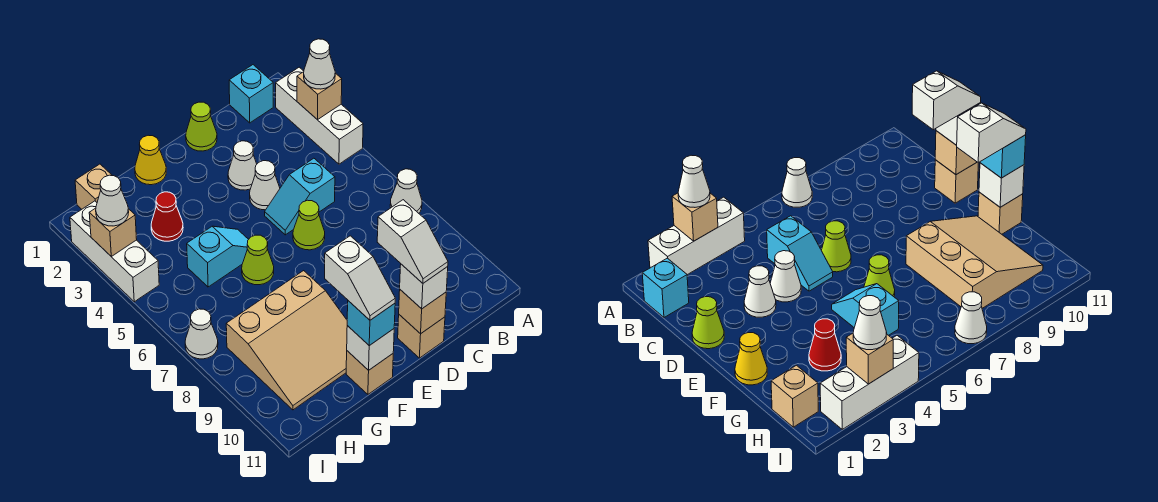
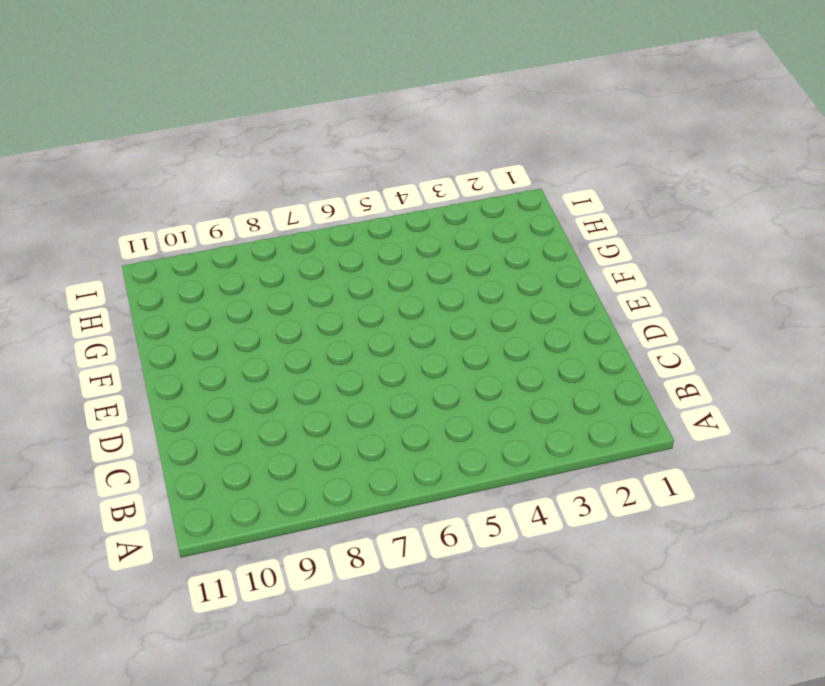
none -> white 1x3 brick [276,67,363,164]
none -> white 1x1 cone [390,169,422,213]
none -> cyan 1x1 brick [229,65,273,123]

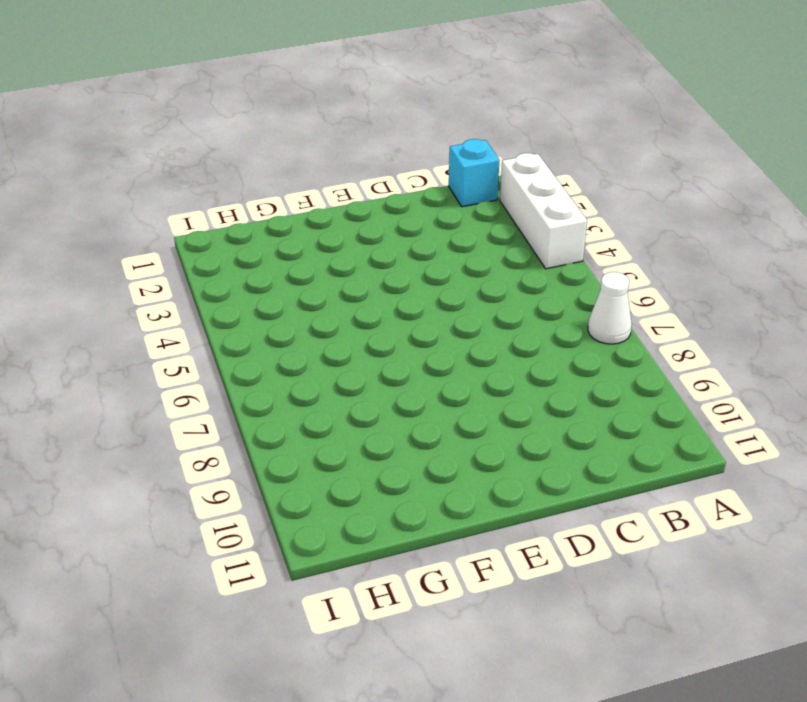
none -> cyan 1x2 slope [265,158,335,235]
none -> lime 1x1 cone [186,102,217,151]
none -> white 1x1 cone [228,141,257,190]

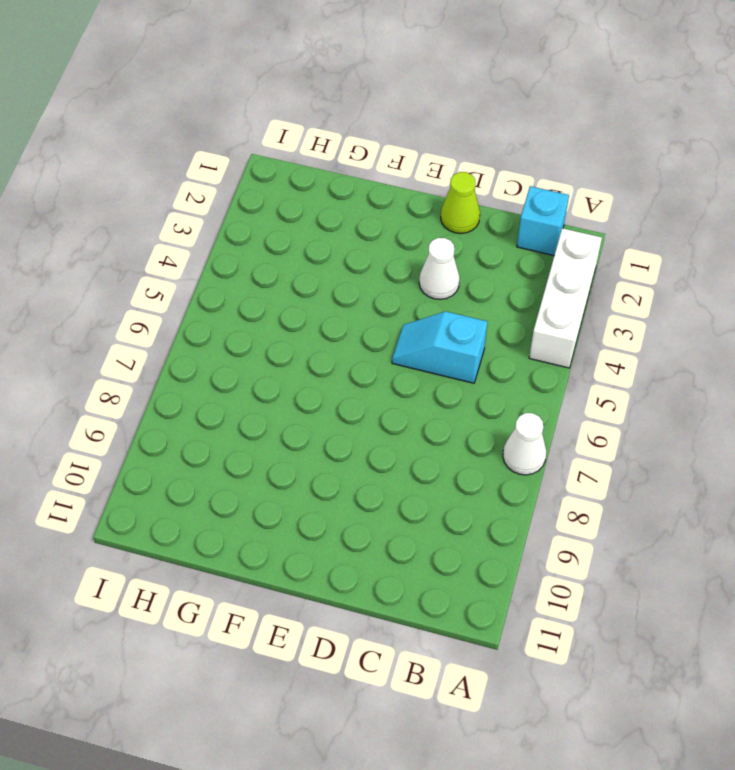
none -> white 1x1 cone [250,161,280,210]
none -> lime 1x1 cone [293,200,325,250]
none -> tan 1x1 brick [398,315,445,358]

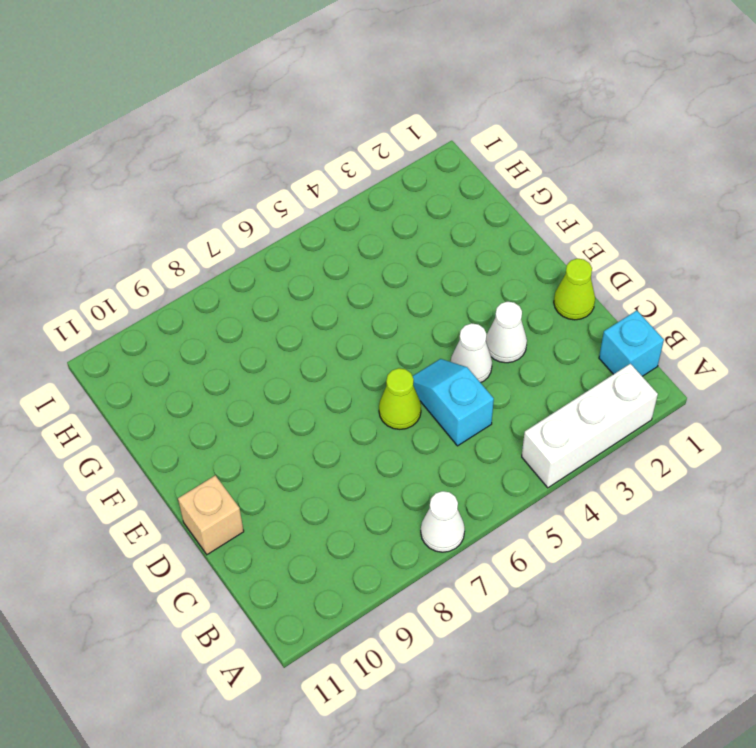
none -> yellow 1x1 cone [135,135,166,185]
none -> cyan 1x2 slope [187,226,249,287]
none -> lime 1x1 cone [242,235,274,285]

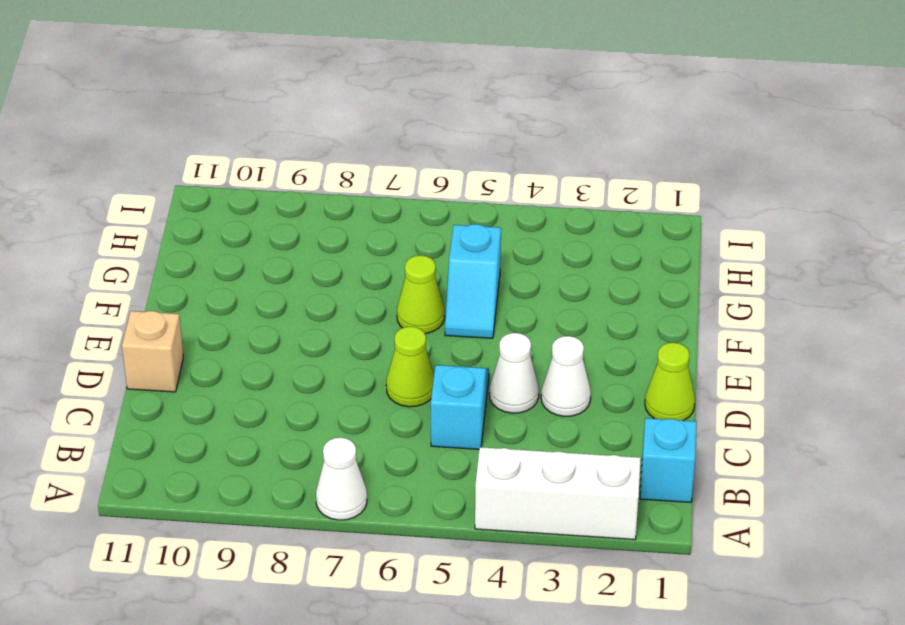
none -> yellow 1x1 cone [135,135,166,185]
none -> tan 3x3 slope [226,271,347,410]
none -> tan 1x1 brick [346,351,393,394]

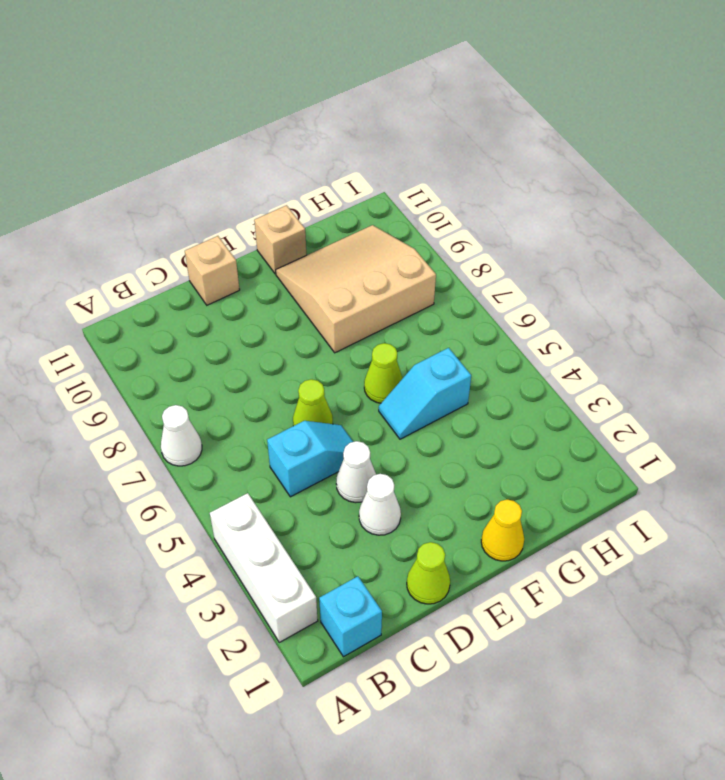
none -> red 1x1 cone [151,192,183,241]
none -> tan 1x1 brick [75,164,112,209]
none -> white 1x3 brick [70,201,159,302]

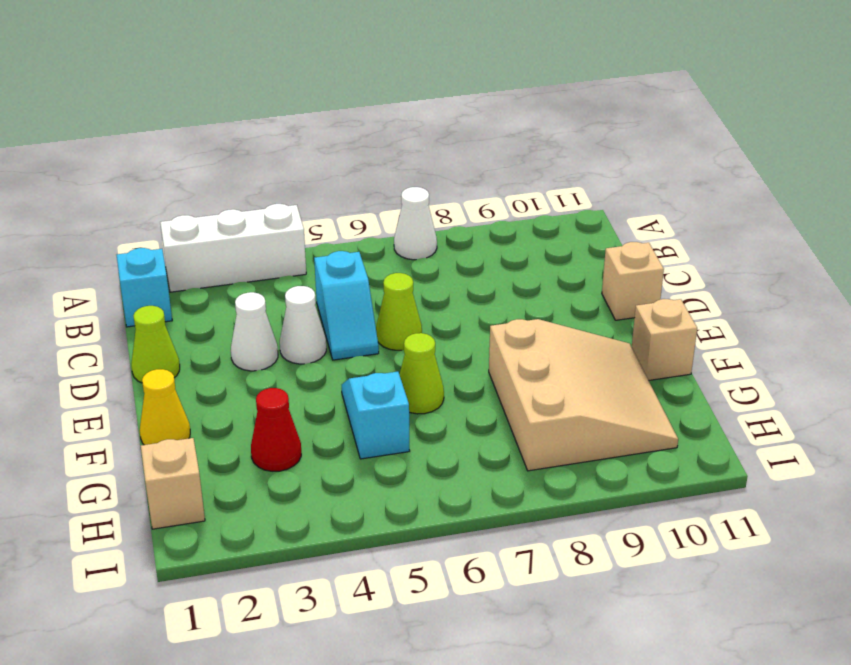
none -> white 1x3 brick [70,201,159,302]
none -> white 1x1 cone [185,309,218,359]
none -> tan 1x1 brick [297,72,342,120]

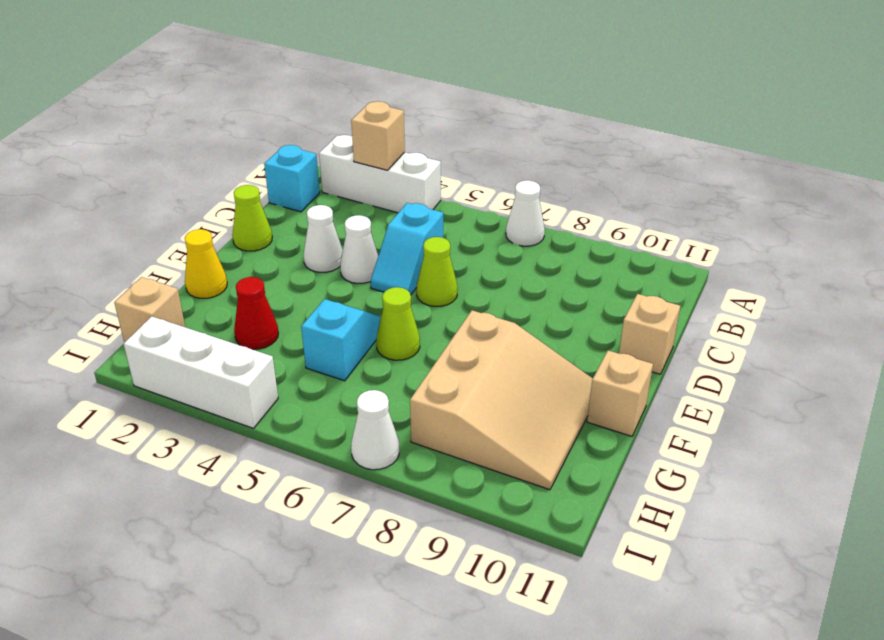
none -> tan 1x1 brick [399,290,446,334]
none -> white 1x1 brick [347,326,394,370]
none -> tan 1x1 brick [89,208,137,256]

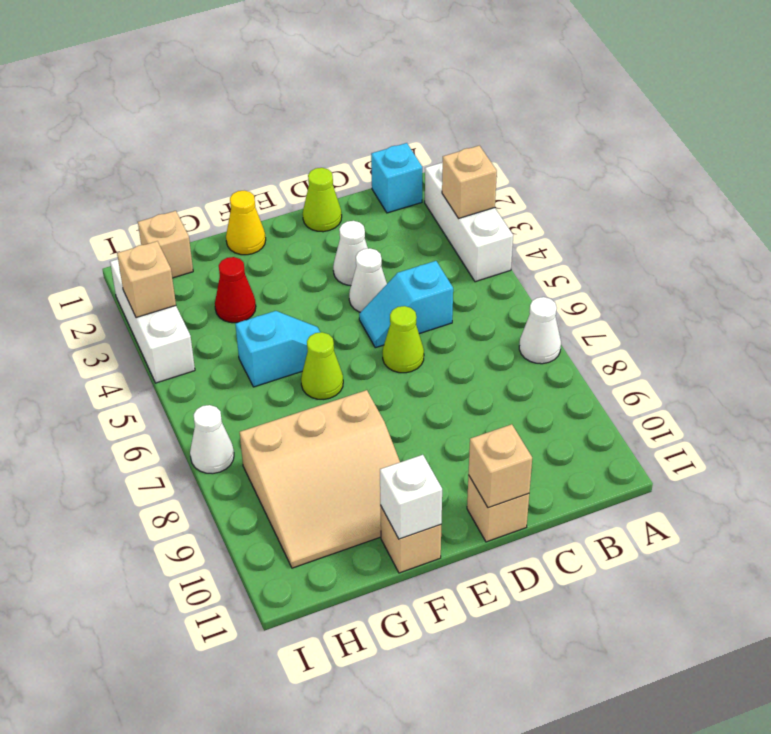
none -> white 1x1 cone [304,39,335,89]
none -> white 1x1 brick [400,264,448,309]
none -> cyan 1x1 brick [347,301,395,346]

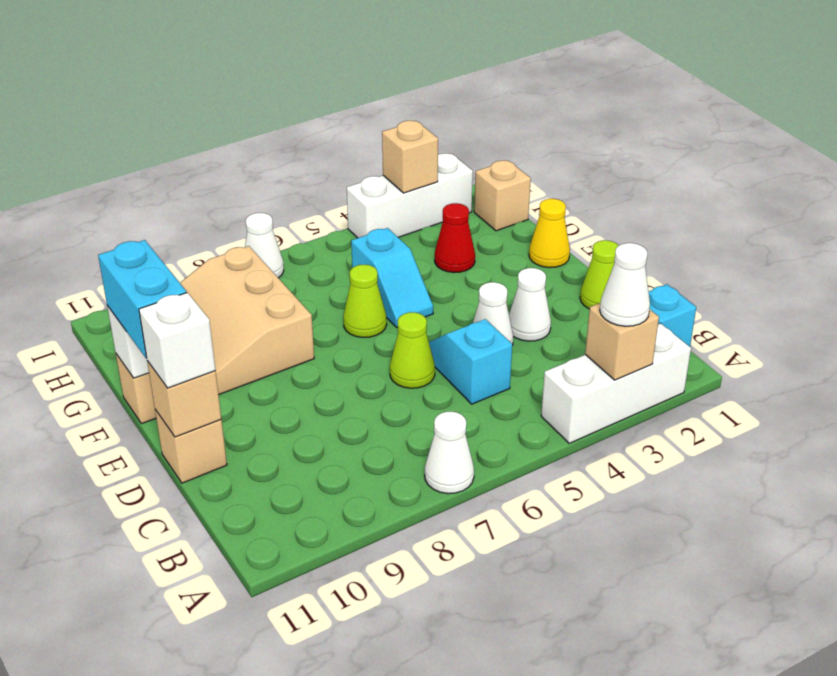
cyan 1x2 brick [98,240,187,358] -> cyan 1x1 brick [347,301,395,346]
none -> white 1x1 cone [96,175,129,226]
none -> white 1x2 slope [377,200,448,283]
none -> white 1x2 slope [325,236,395,320]

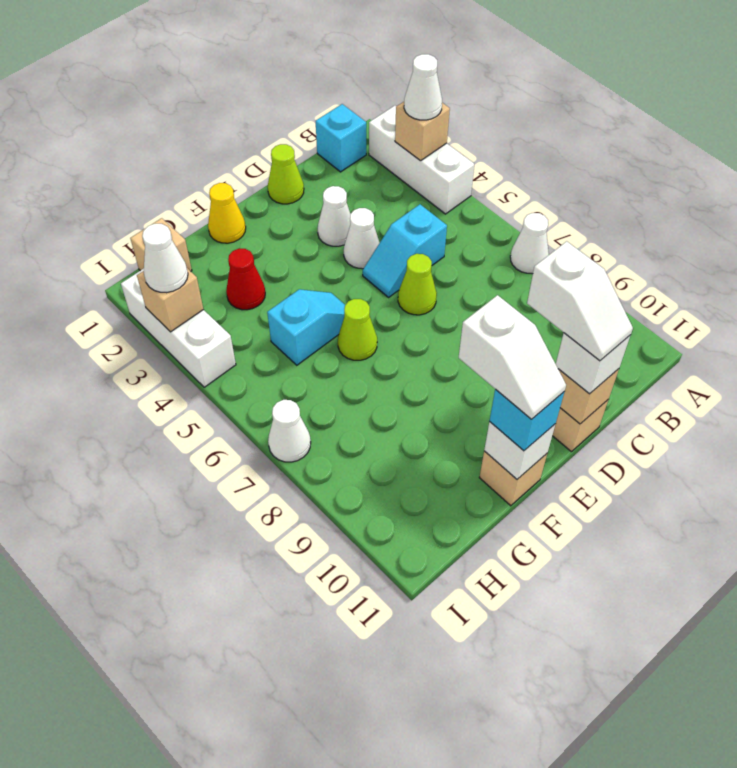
none -> tan 3x3 slope [226,271,347,410]

